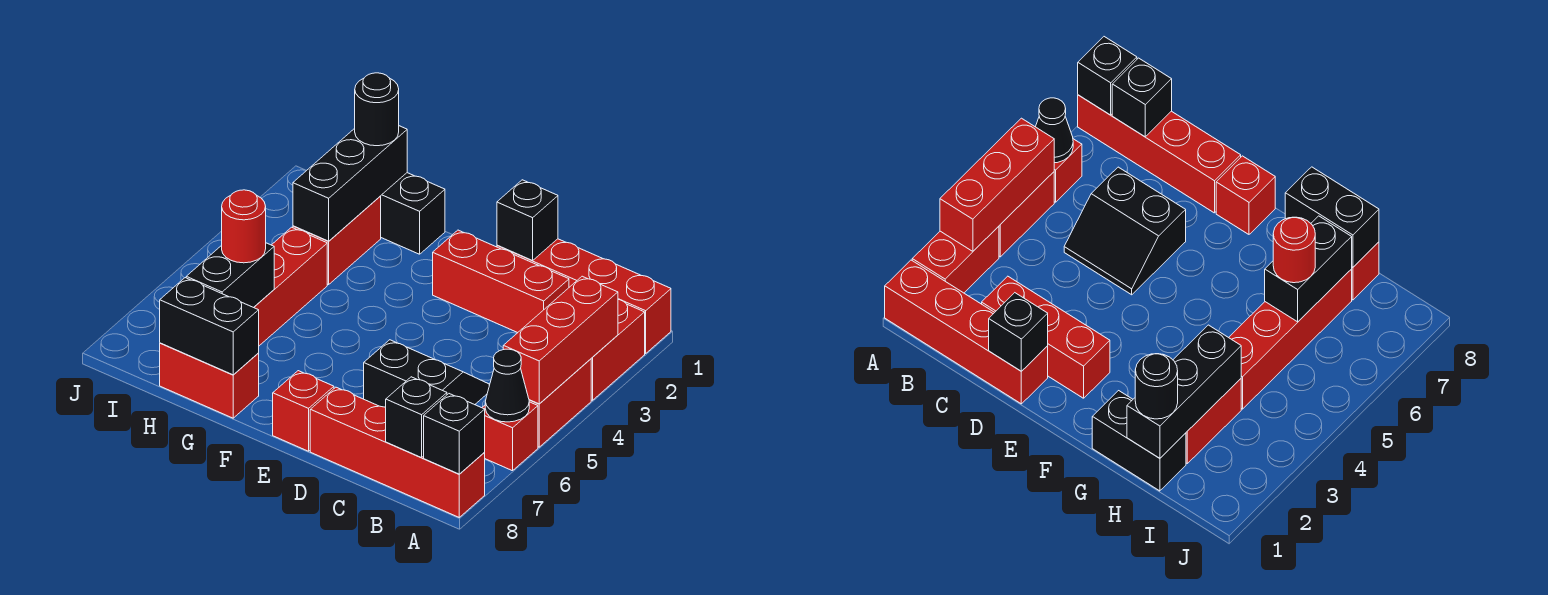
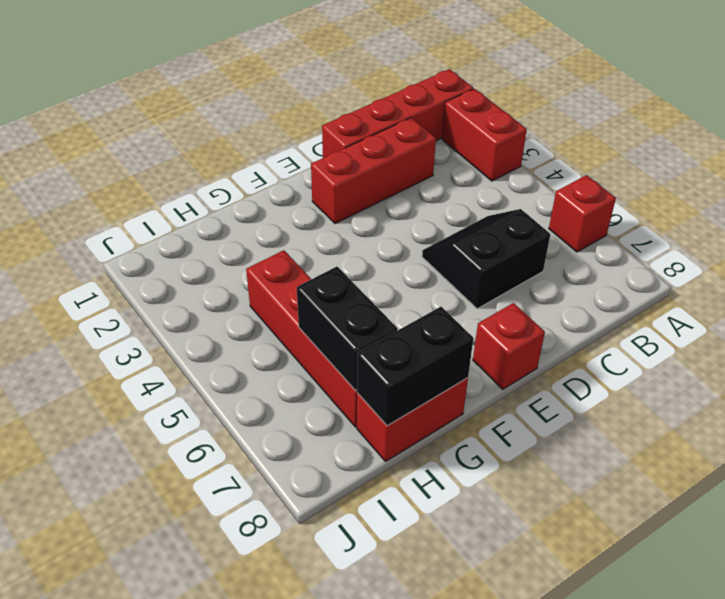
none -> red 1x2 brick [529,359,591,447]
none -> red 1x4 brick [310,387,485,517]
none -> black 1x2 brick [381,173,445,254]

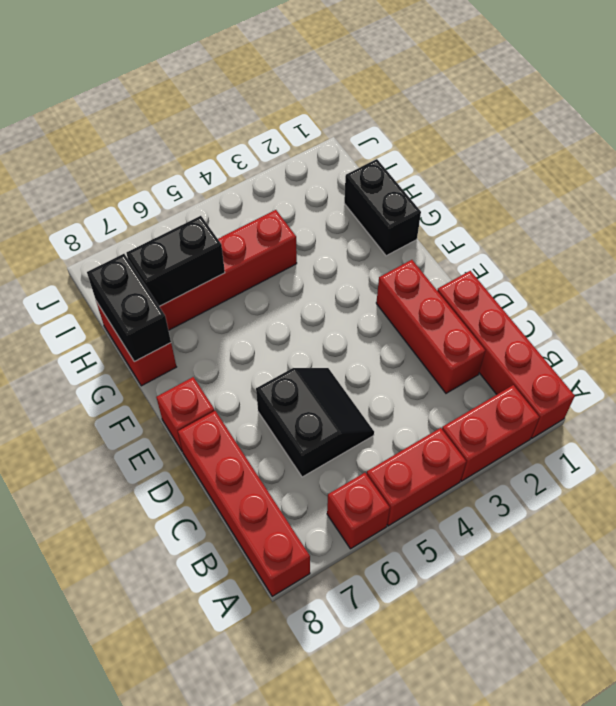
none -> red 1x2 brick [293,196,381,285]
none -> red 1x3 brick [503,276,618,404]
none -> black 1x1 cone [485,349,529,422]

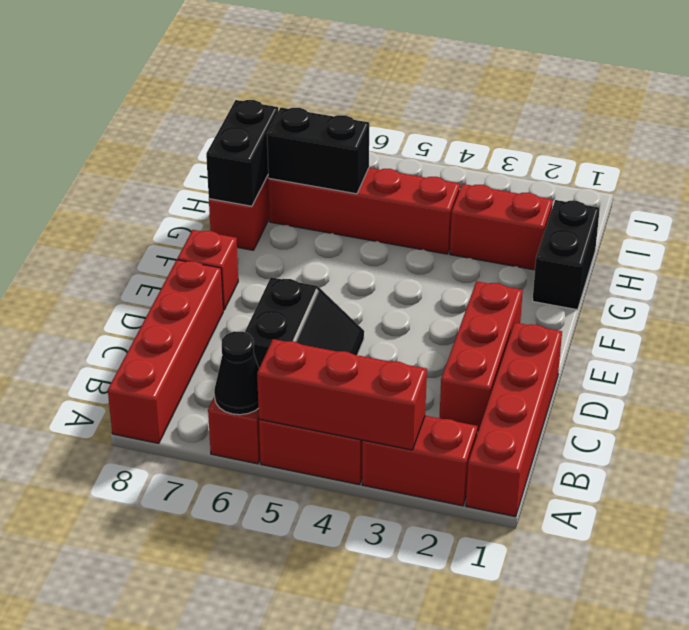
none -> black 1x1 brick [424,394,485,474]
none -> black 1x1 brick [386,377,447,458]
none -> black 1x1 brick [497,180,558,260]

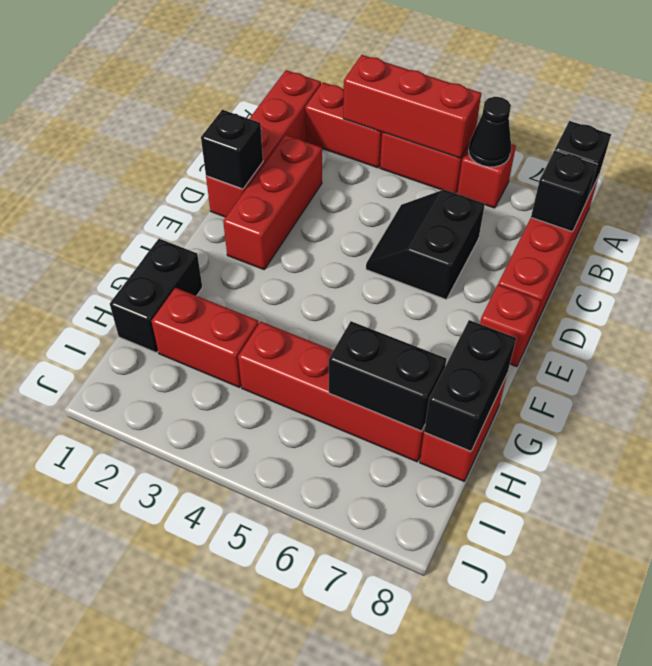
none -> black 1x3 brick [293,126,407,241]
none -> black 1x1 round brick [355,73,399,146]
none -> red 1x1 round brick [222,190,266,263]

